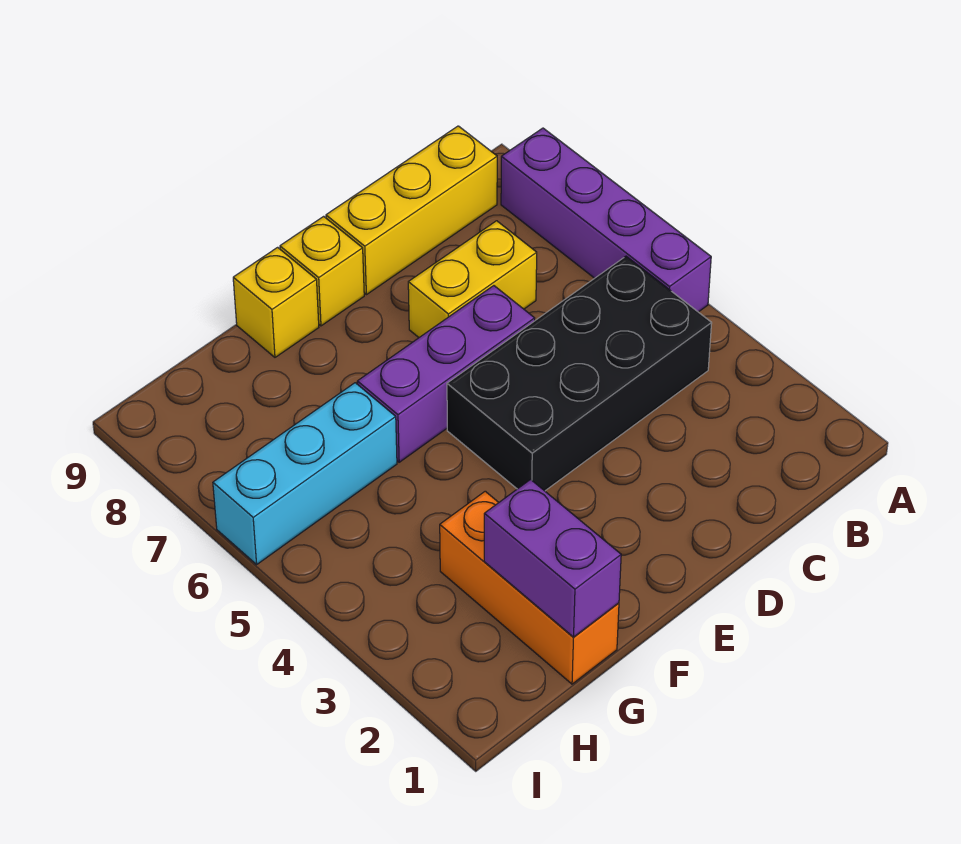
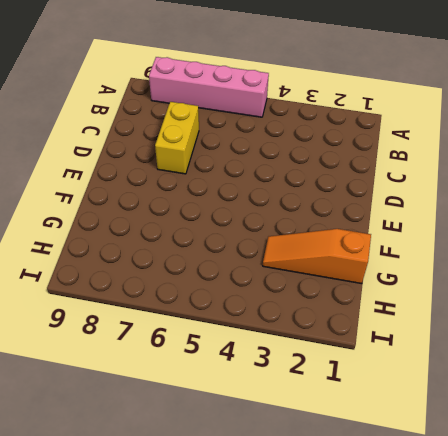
pink 1x4 brick [149,57,269,117] -> purple 1x4 brick [501,128,711,312]
orange 1x3 slope [263,229,371,284] -> orange 1x3 brick [440,491,619,684]
none -> black 2x4 brick [447,256,712,491]
none -> yellow 1x3 brick [326,126,497,295]

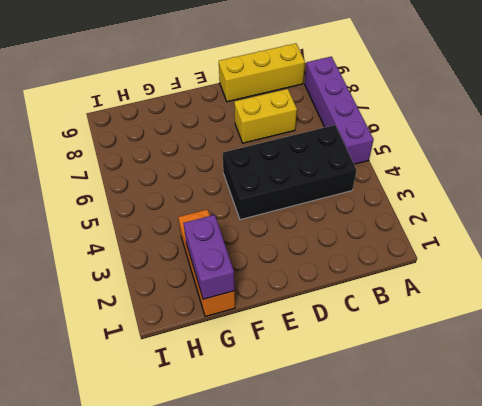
none -> purple 1x3 brick [357,286,535,462]
none -> yellow 1x1 brick [280,216,364,326]

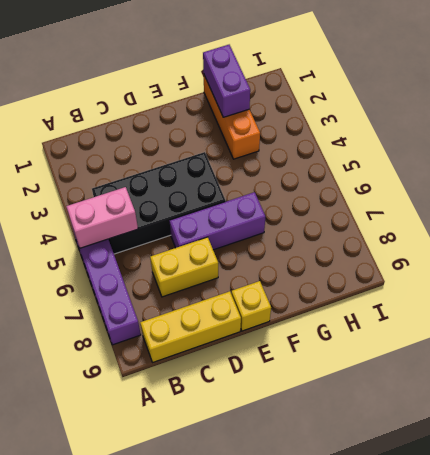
pink 1x2 brick [66,187,138,248] -> none
none -> yellow 1x1 brick [233,247,319,357]
none -> cyan 1x3 brick [213,383,397,564]

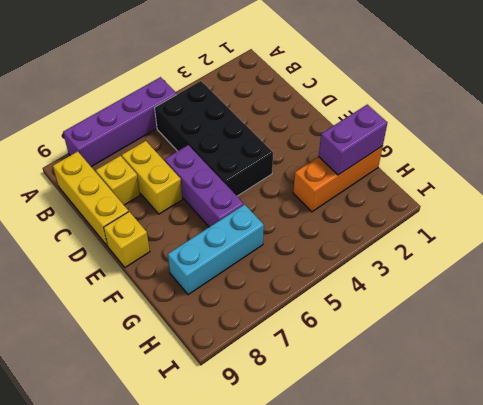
yellow 1x1 brick [96,156,140,205] -> yellow 1x1 brick moved to [233,247,319,357]
cyan 1x3 brick [168,204,264,295] -> cyan 1x3 brick turned to [213,383,397,564]

